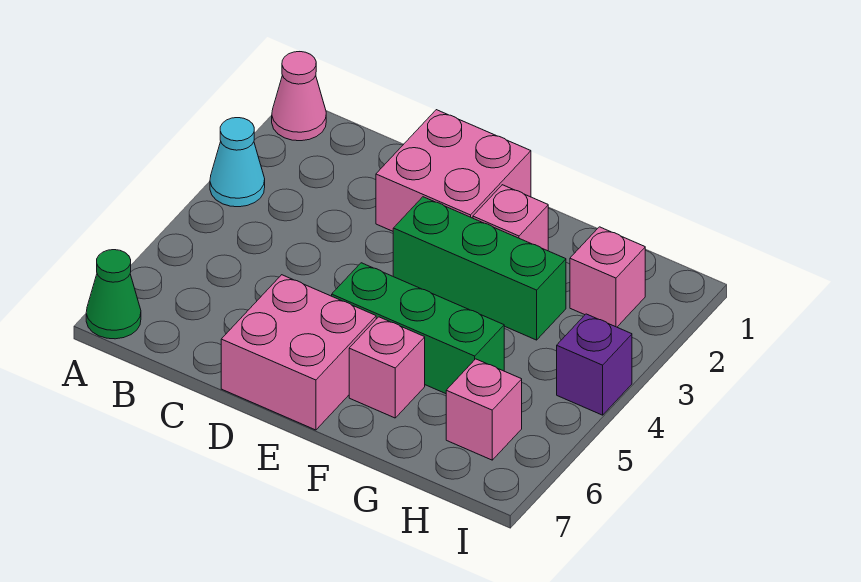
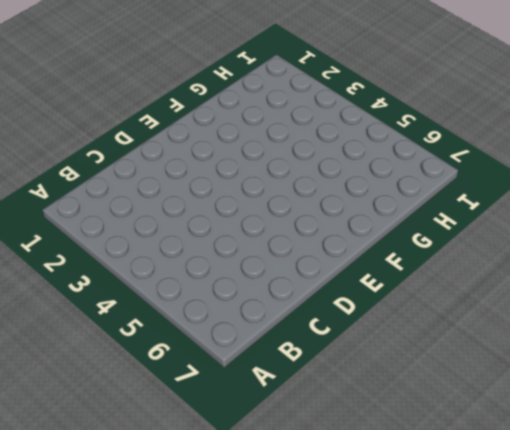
none -> pink 1x1 cone [272,52,326,141]
none -> cyan 1x1 cone [210,118,265,207]
none -> green 1x1 cone [86,250,141,339]

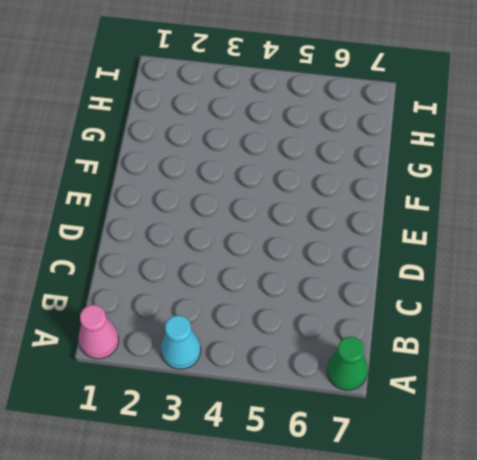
none -> pink 2x2 brick [376,110,531,231]
none -> pink 2x2 brick [221,275,376,430]
none -> green 1x3 brick [393,197,566,340]

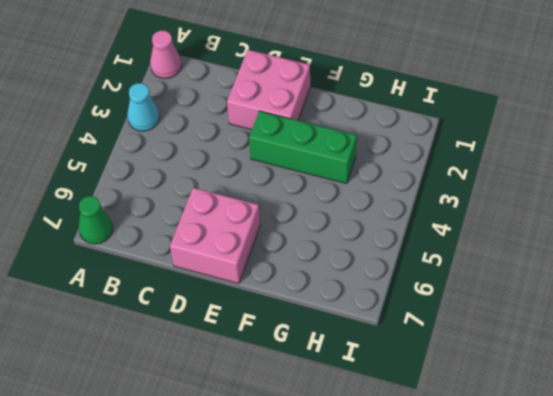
none -> green 1x3 brick [332,263,504,394]
none -> pink 1x1 brick [473,185,548,251]
none -> pink 1x1 brick [349,317,425,418]

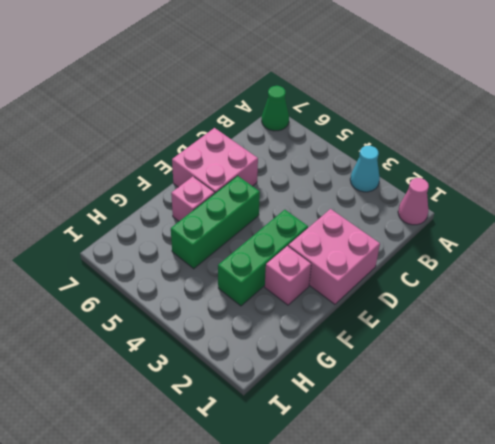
none -> pink 1x1 brick [570,227,645,327]
none -> pink 1x1 brick [446,359,522,460]
none -> purple 1x1 brick [557,314,632,415]

